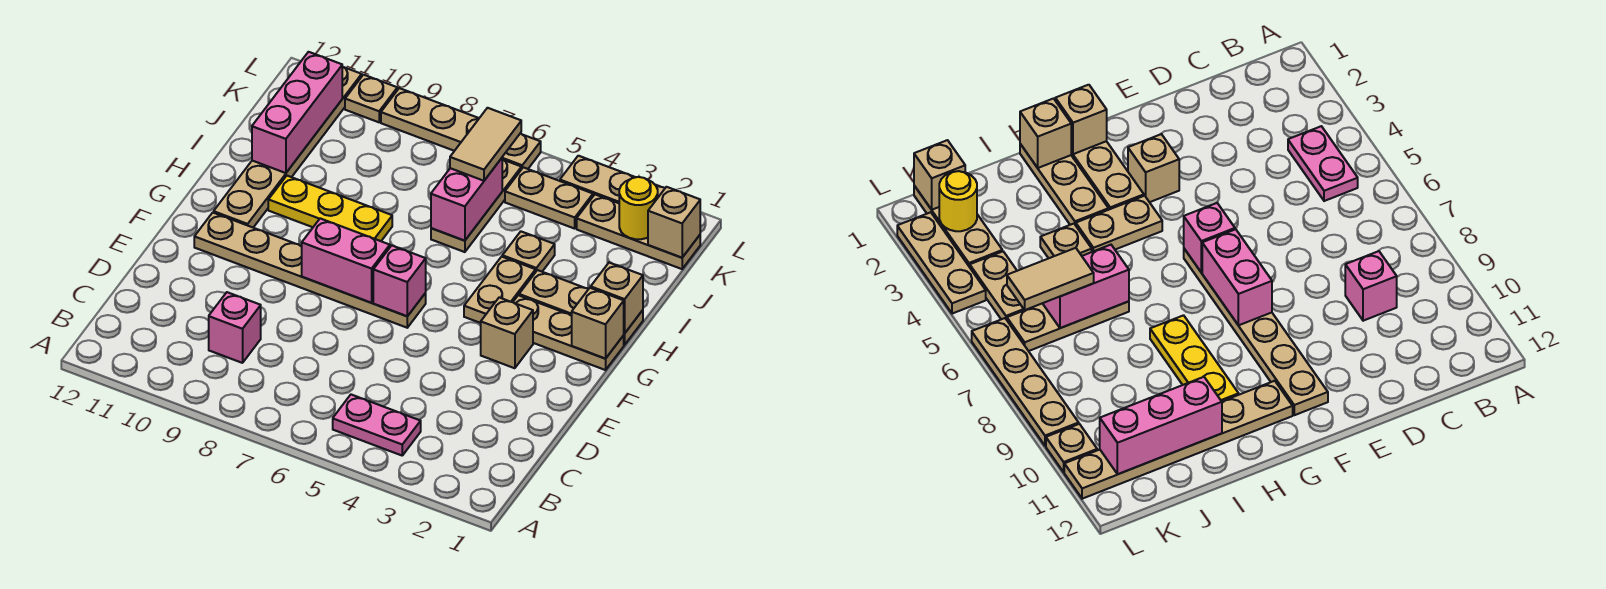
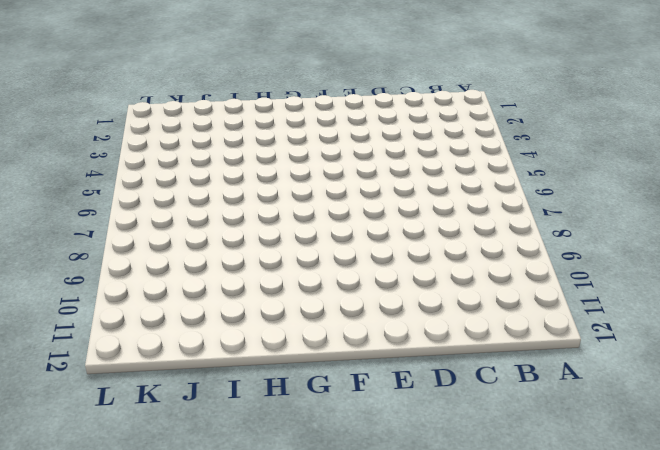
none -> pink 1x2 plate [333,395,421,455]
none -> pink 1x1 brick [209,292,261,363]
none -> tan 1x1 brick [481,298,533,368]

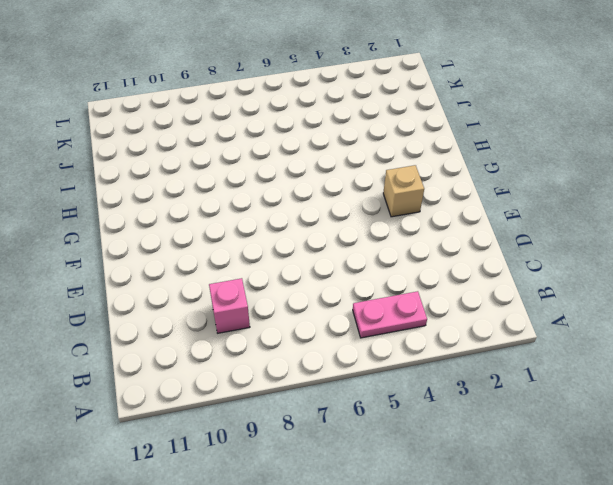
none -> tan 1x6 plate [194,213,426,328]
none -> tan 1x3 plate [513,295,624,370]
none -> tan 1x2 plate [464,257,536,323]

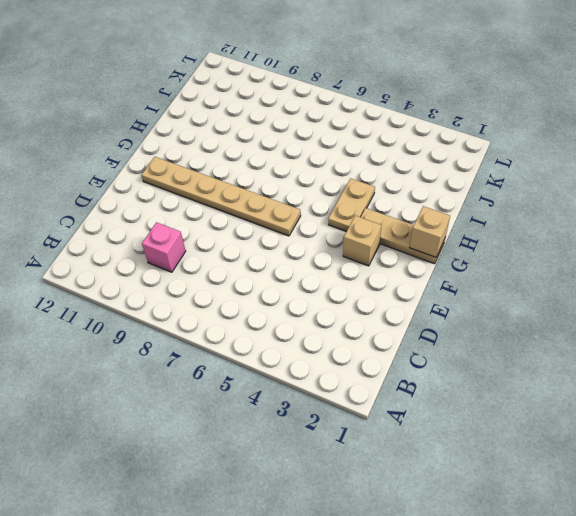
none -> pink 1x2 plate [333,395,421,455]
none -> tan 1x6 plate [214,67,362,227]
none -> tan 1x3 plate [519,270,643,345]

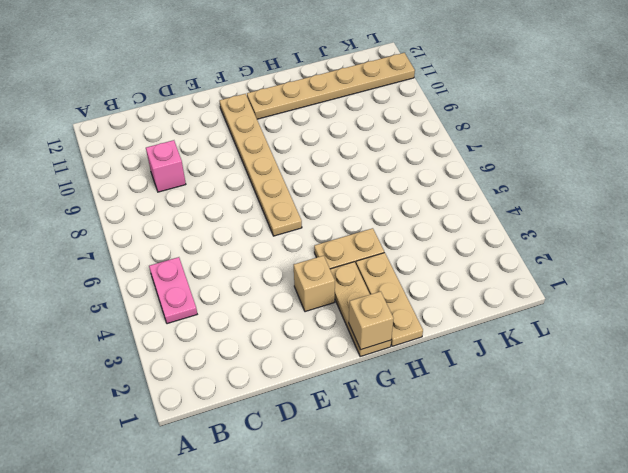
none -> yellow 1x3 plate [268,176,392,241]
none -> tan 1x1 plate [502,232,555,272]
none -> tan 1x3 plate [431,159,521,252]

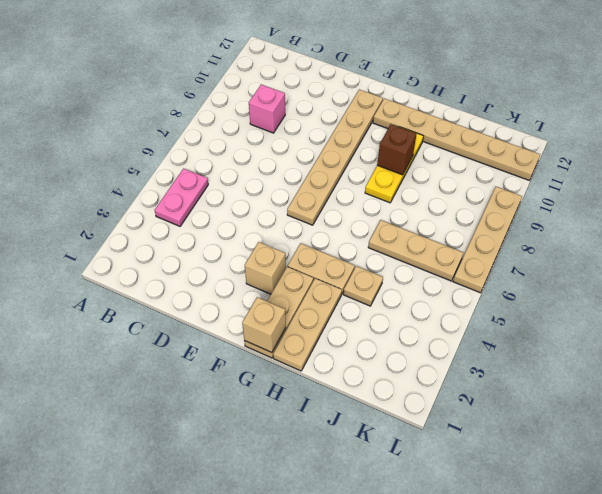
brown 1x1 brick [377,124,416,175] -> none
none -> tan 1x3 plate [577,195,700,269]
none -> tan 1x2 plate [505,167,593,229]
none -> tan 1x3 plate [560,156,665,203]

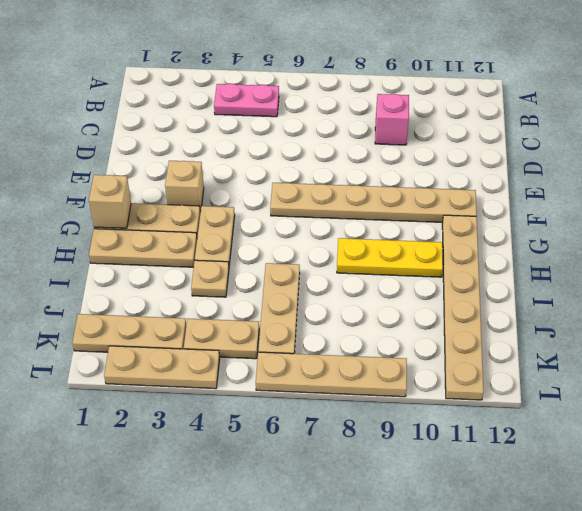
none -> tan 1x1 plate [345,75,397,122]
none -> pink 1x1 brick [373,246,426,316]
none -> pink 1x2 brick [302,218,390,303]

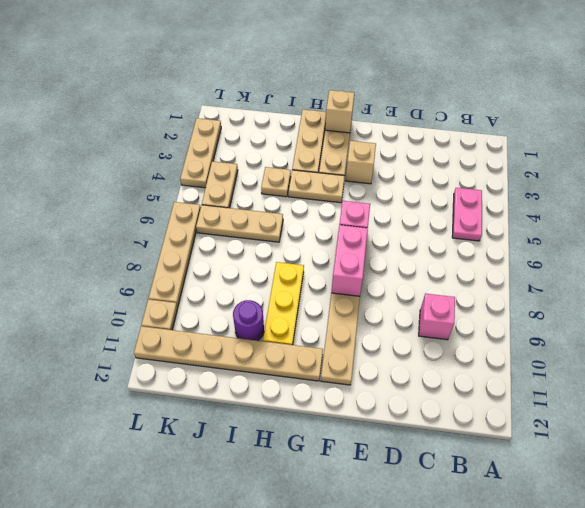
purple 1x1 round brick [233,300,264,341] -> none
none -> tan 1x3 plate [577,195,700,269]
none -> tan 1x1 brick [591,263,643,333]
none -> pink 1x2 brick [431,158,502,241]

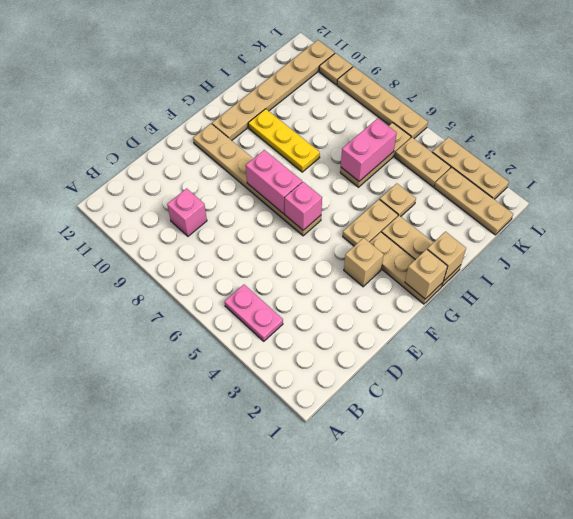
none -> pink 1x3 brick [252,52,342,173]
none -> tan 1x1 brick [648,187,700,258]
none -> yellow 1x1 round brick [619,177,658,239]

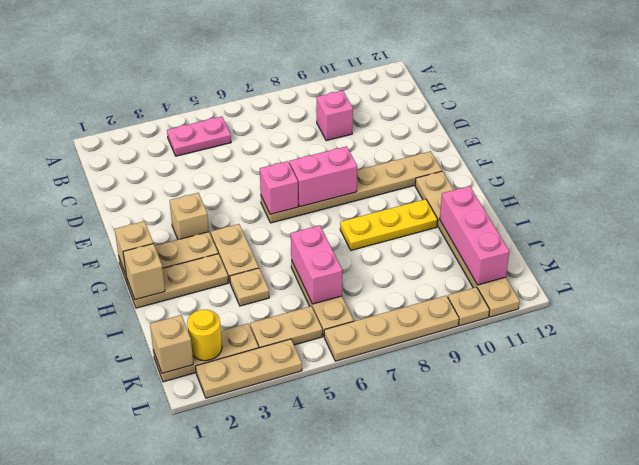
none -> tan 1x2 tile [450,108,521,181]

